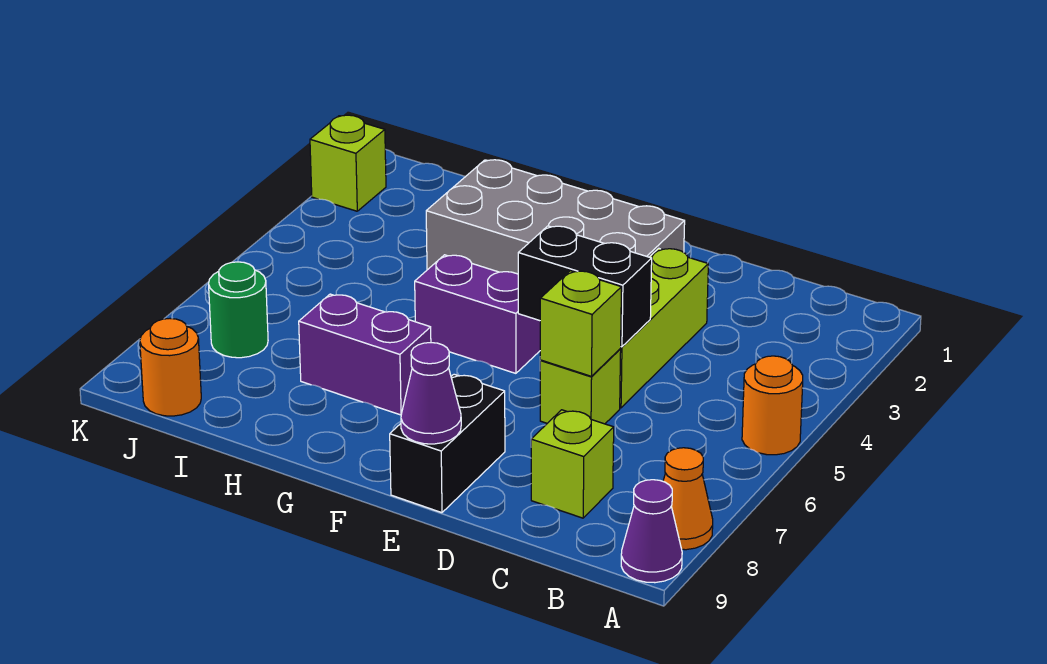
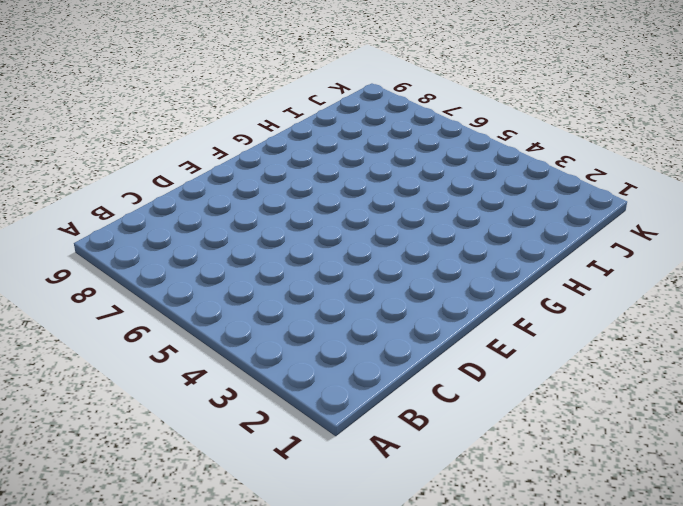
none -> orange 1x1 round brick [742,356,803,455]
none -> orange 1x1 cone [663,448,713,550]
none -> purple 1x1 cone [621,480,682,583]

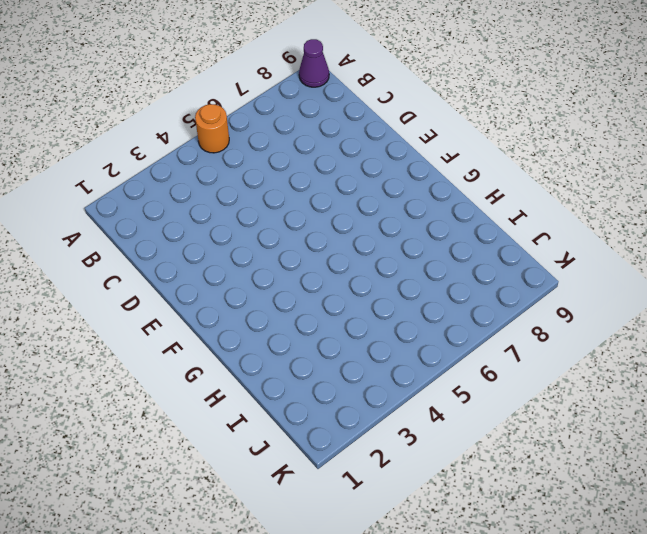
none -> orange 1x1 cone [663,448,713,550]
none -> lime 1x1 brick [531,410,614,518]
none -> lime 1x3 brick [620,248,708,408]

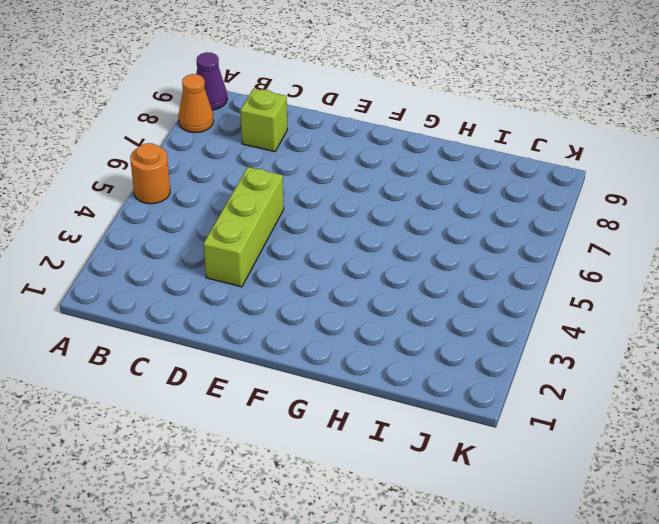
none -> lime 1x1 brick [540,349,621,424]
none -> grey 2x4 brick [426,160,685,274]
none -> black 1x2 brick [390,374,505,513]

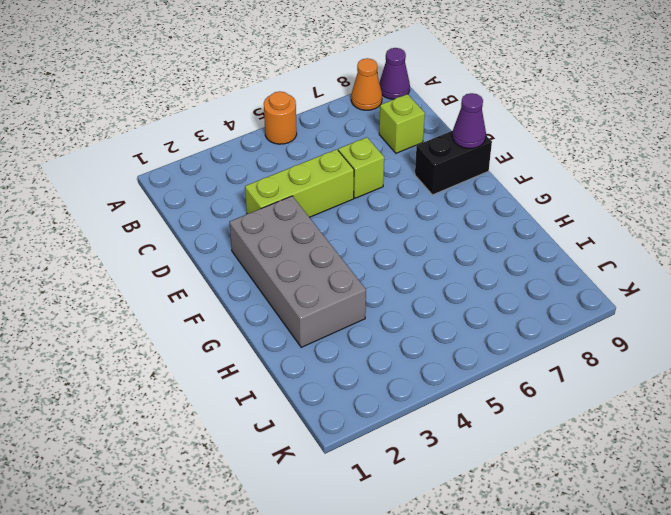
none -> purple 1x2 brick [415,255,540,373]
none -> purple 1x2 brick [299,294,431,415]
none -> green 1x1 round brick [209,262,268,358]

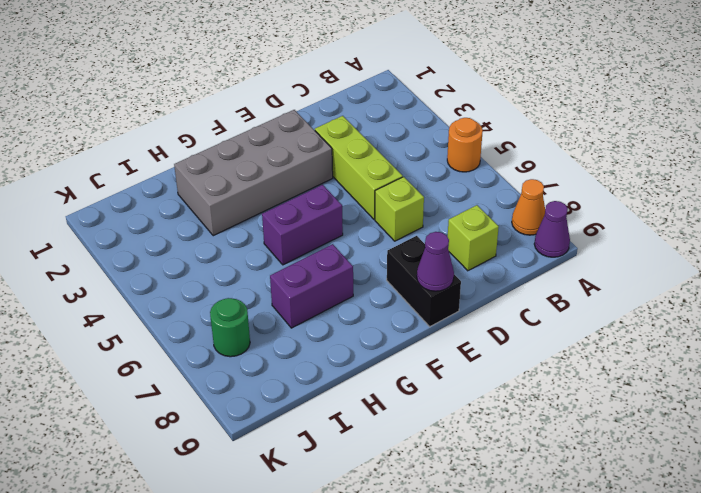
none -> orange 1x1 round brick [140,319,201,416]
none -> lime 1x1 brick [310,115,386,211]
none -> black 1x2 brick [518,226,652,347]

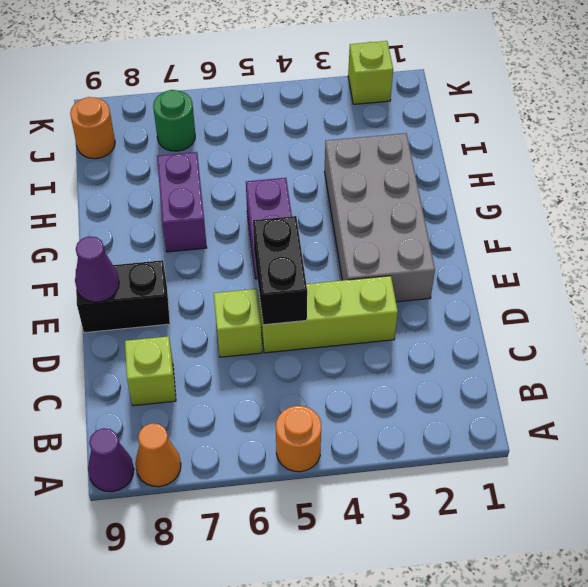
none -> lime 1x1 brick [540,271,621,376]

